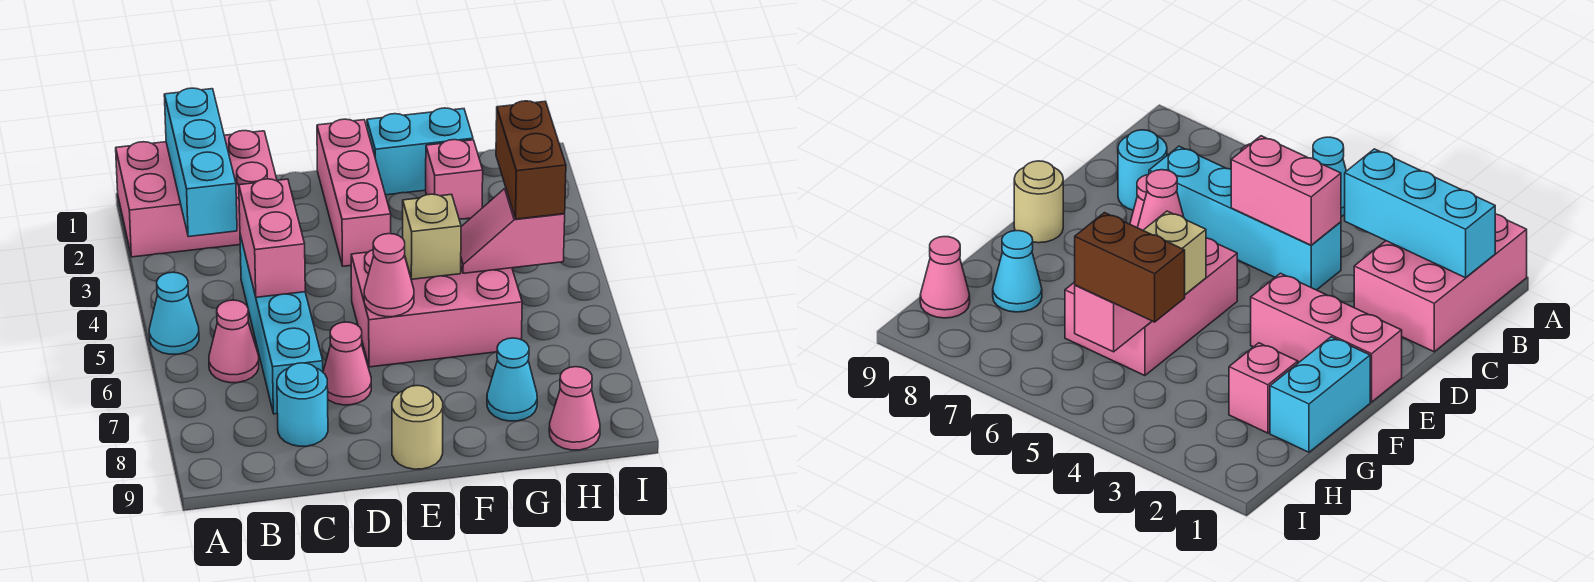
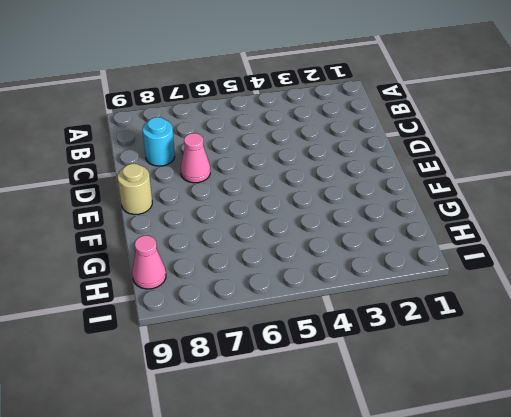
none -> pink 2x3 brick [116,131,277,257]
none -> cyan 1x1 cone [149,272,199,354]
none -> pink 1x1 cone [209,300,259,383]

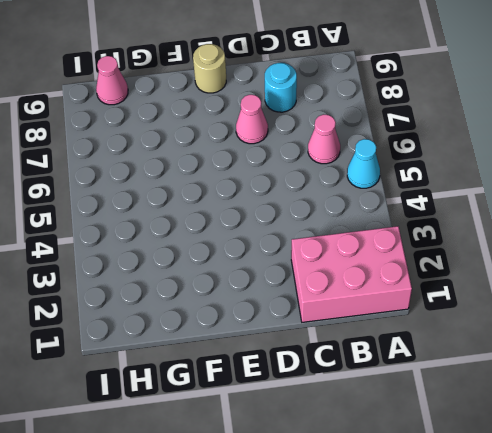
none -> cyan 1x4 brick [240,235,323,414]
none -> pink 1x3 brick [317,119,391,266]
none -> pink 2x3 brick [351,250,522,367]

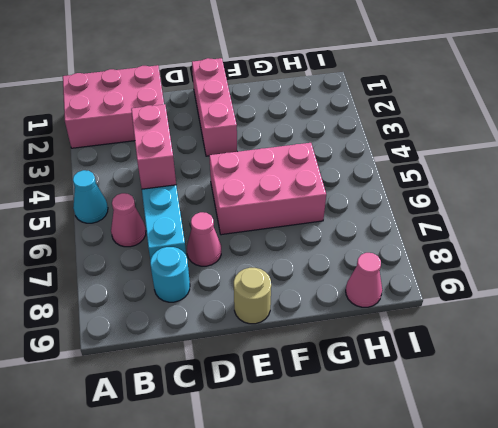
none -> cyan 1x2 brick [367,108,473,195]
none -> pink 1x1 brick [426,140,483,219]
none -> cyan 1x1 cone [487,338,537,421]

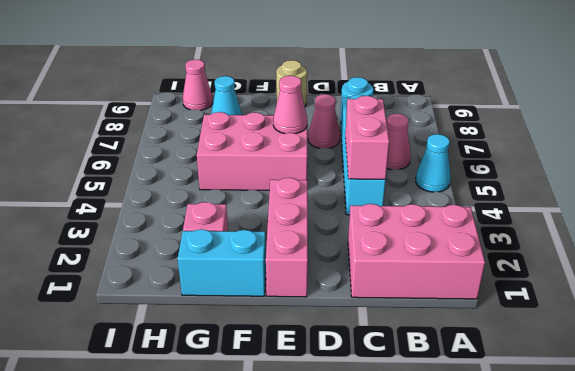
none -> cyan 1x3 brick [164,88,237,237]
none -> tan 1x1 brick [403,194,461,279]
none -> pink 1x2 slope [461,188,565,273]

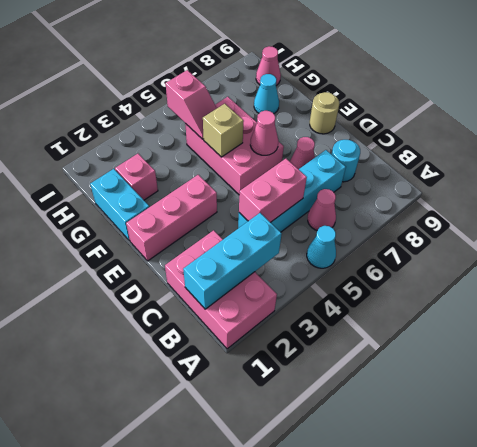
none -> brown 1x2 brick [496,101,566,219]

